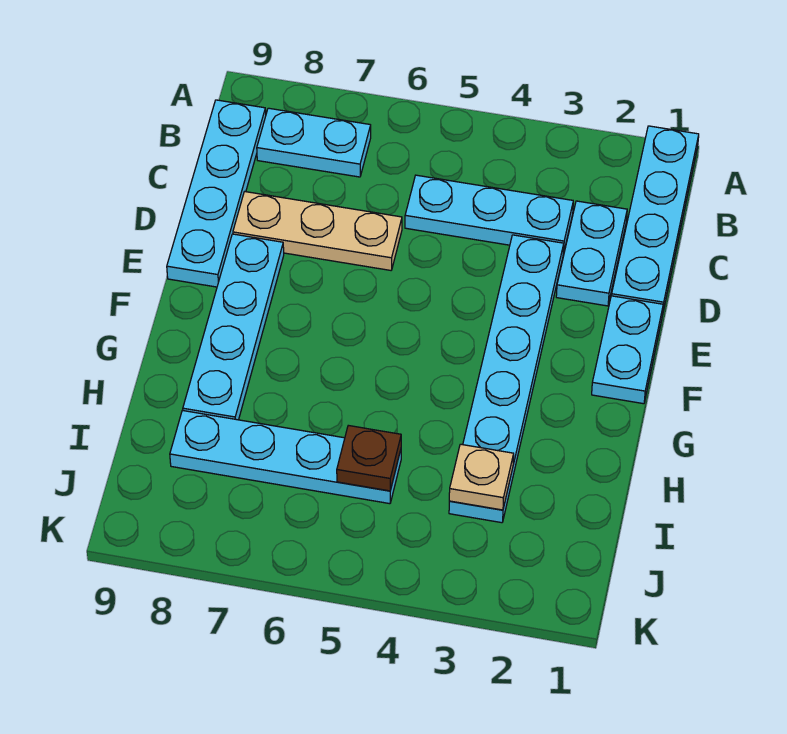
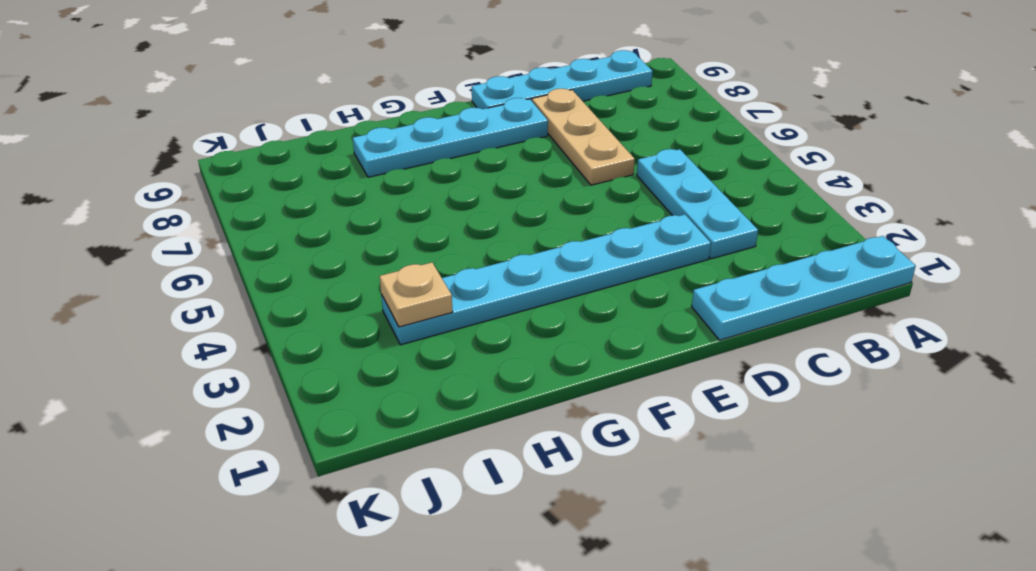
none -> cyan 1x2 plate [257,108,371,177]
none -> cyan 1x2 plate [556,201,627,306]
none -> cyan 1x2 plate [592,296,663,404]

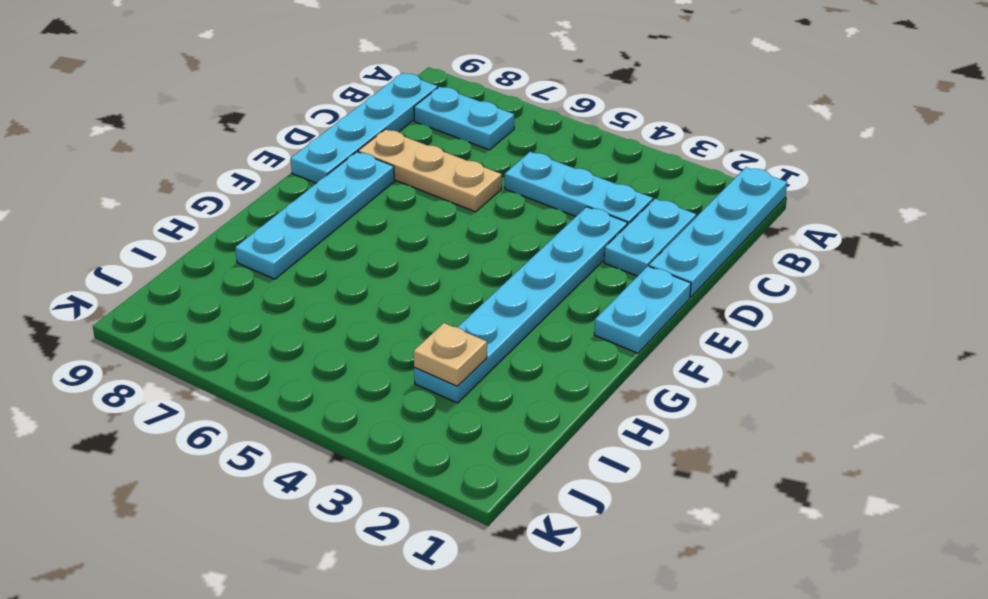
none -> cyan 1x4 plate [170,410,401,504]
none -> brown 1x1 plate [337,425,401,491]

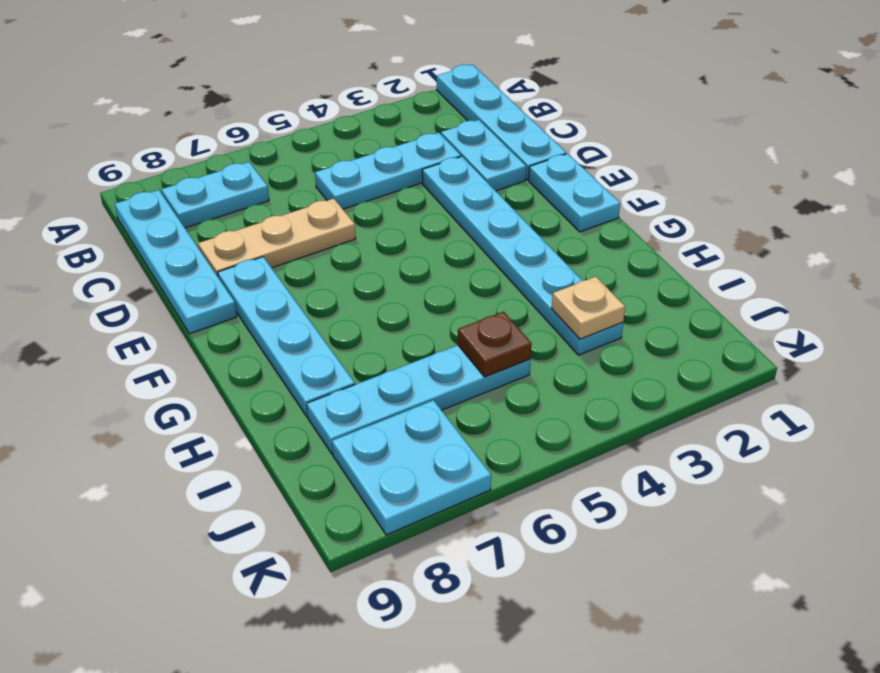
cyan 2x2 plate [332,400,491,535] -> none

